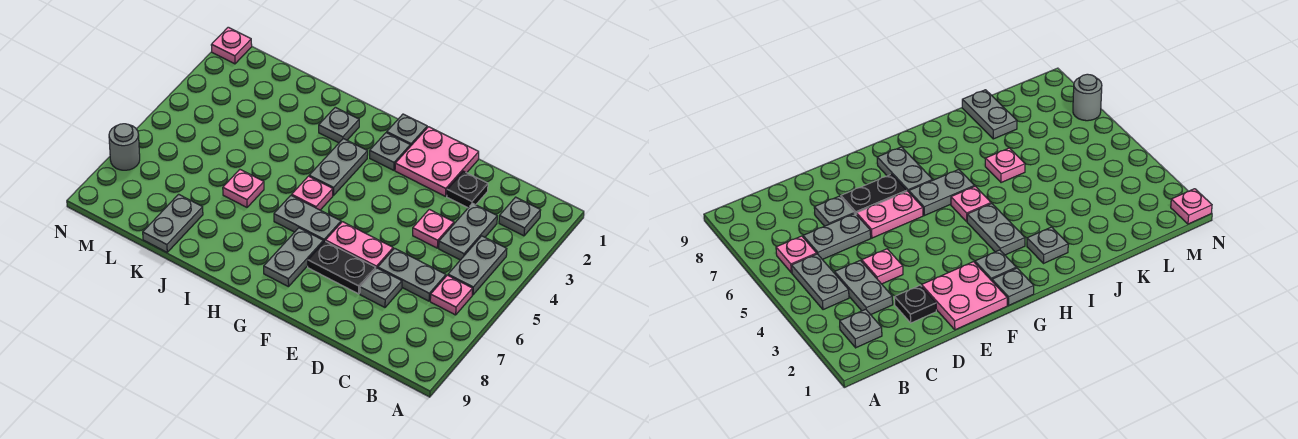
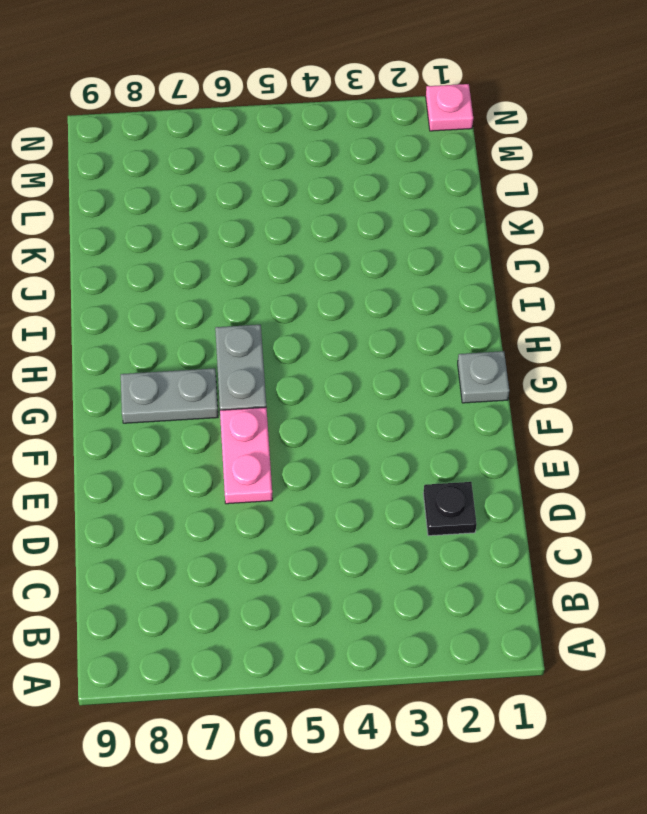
none -> grey 1x1 plate [499,197,541,236]
none -> grey 1x2 plate [448,236,507,295]
none -> pink 1x1 plate [430,275,473,315]

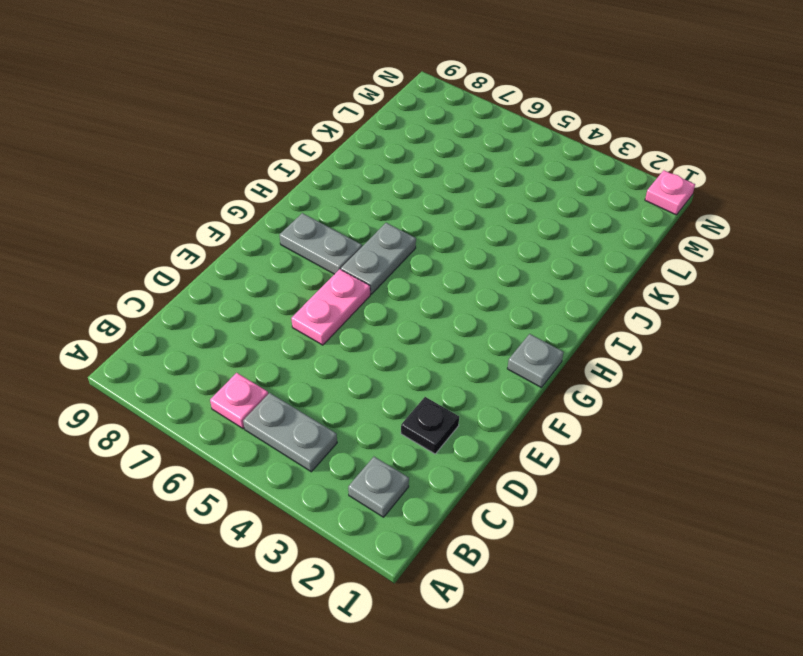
none -> grey 1x2 plate [439,203,497,260]
none -> grey 1x2 plate [378,248,446,301]
none -> pink 1x1 plate [413,209,454,248]

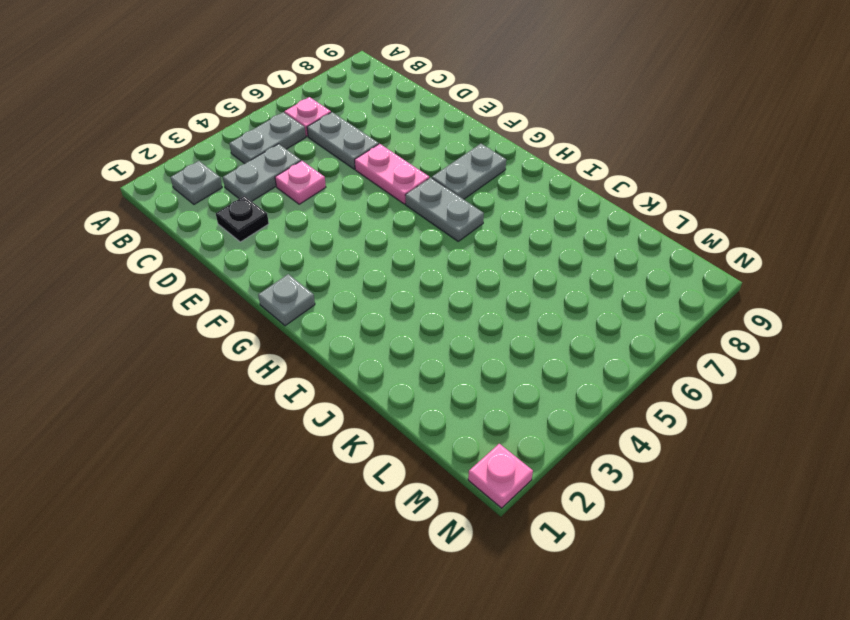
none -> grey 1x1 plate [360,268,402,307]
none -> pink 2x2 plate [395,127,479,196]
none -> black 1x2 plate [308,241,376,294]

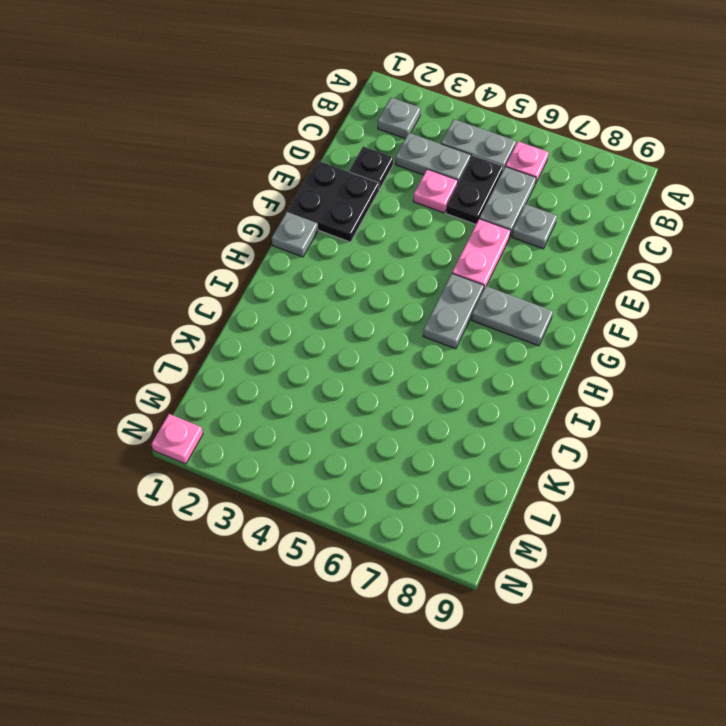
black 1x2 plate [446,155,503,224] -> black 1x2 plate moved to [308,241,376,294]
black 2x2 plate [287,160,379,242] -> pink 2x2 plate [395,127,479,196]
none -> grey 1x1 plate [370,133,410,170]
none -> grey 1x2 plate [309,139,368,195]
none -> pink 1x1 plate [292,176,333,210]

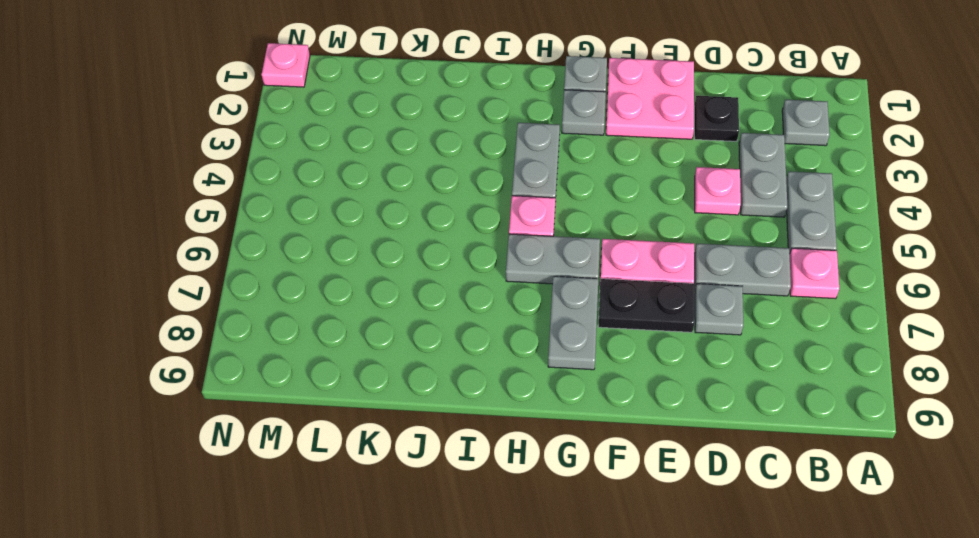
none -> grey 1x1 plate [319,107,359,143]
none -> pink 1x1 plate [223,170,264,207]
none -> grey 1x2 plate [143,194,203,252]

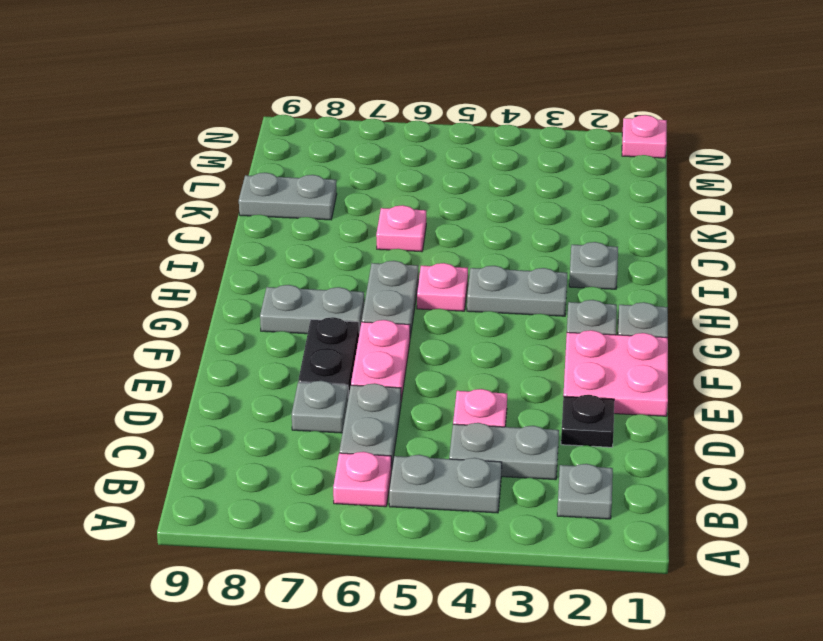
none -> grey 1x1 round brick [109,124,140,170]

